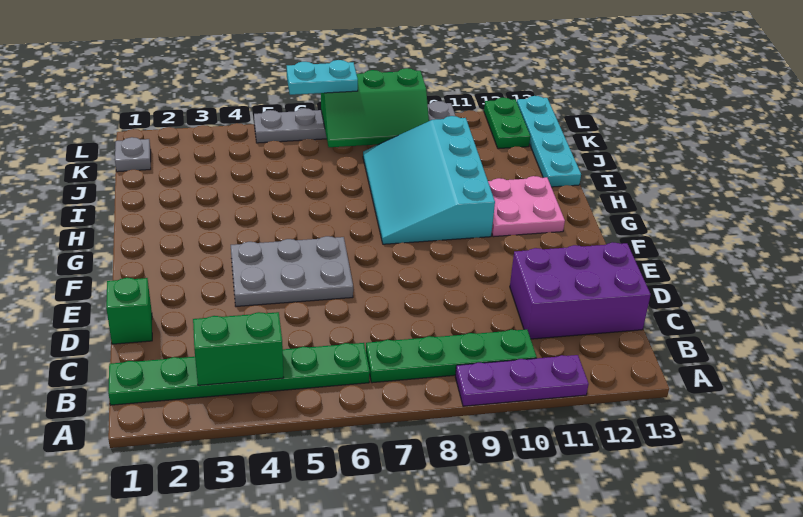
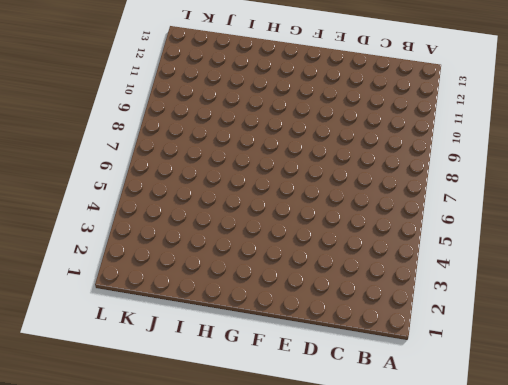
none -> purple 1x3 plate [455,355,589,406]
none -> green 1x6 plate [108,343,370,405]
none -> green 1x4 plate [366,329,537,383]

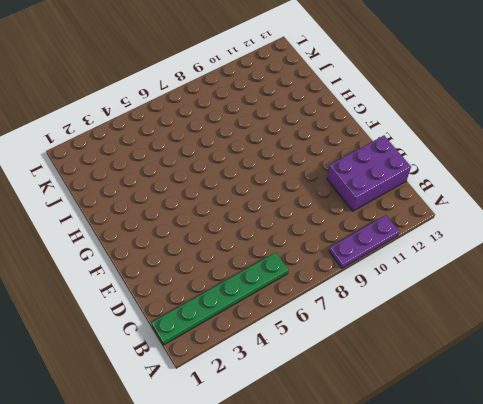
none -> green 1x4 plate [366,329,537,383]
none -> green 1x1 brick [106,278,152,344]
none -> grey 2x3 plate [231,236,353,306]

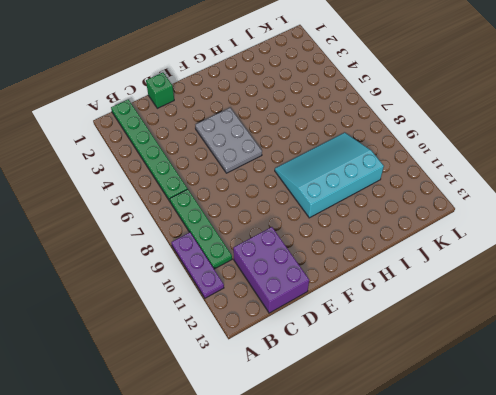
none -> pink 2x2 plate [488,176,565,237]
none -> cyan 1x4 plate [517,96,581,187]
none -> grey 1x1 plate [115,137,151,172]

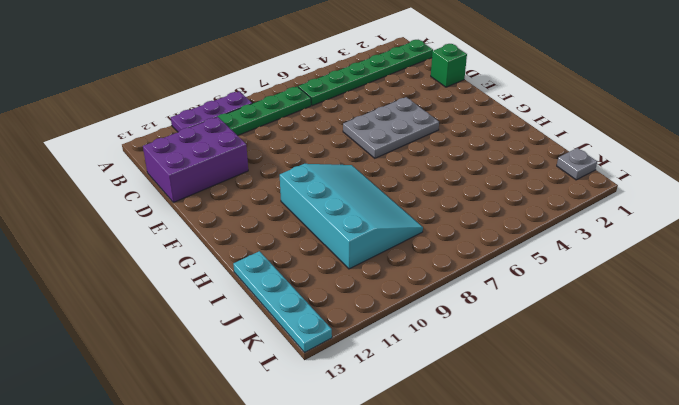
none -> pink 2x2 plate [488,176,565,237]
none -> green 1x2 plate [484,98,530,149]
none -> grey 1x6 plate [254,101,455,143]

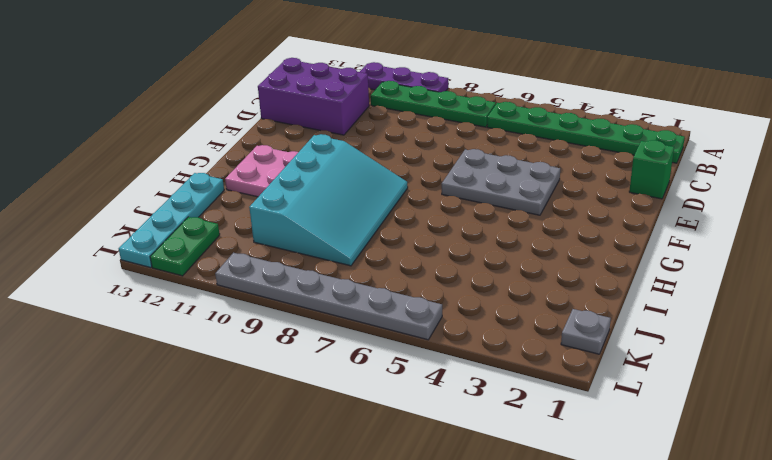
none -> green 1x2 brick [193,312,284,385]
none -> green 2x3 slope [321,68,429,147]
none -> cyan 1x2 plate [287,60,358,95]

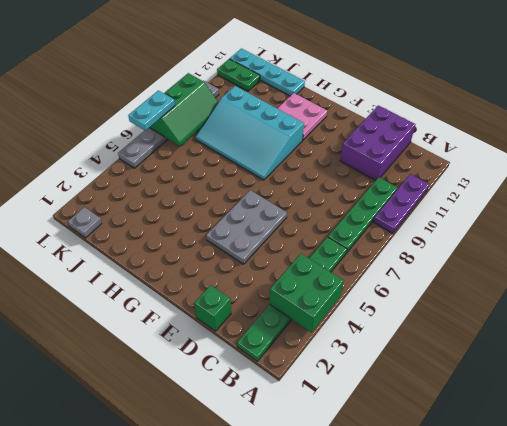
green 2x2 brick [270,254,344,332] -> green 1x2 brick [193,312,284,385]

